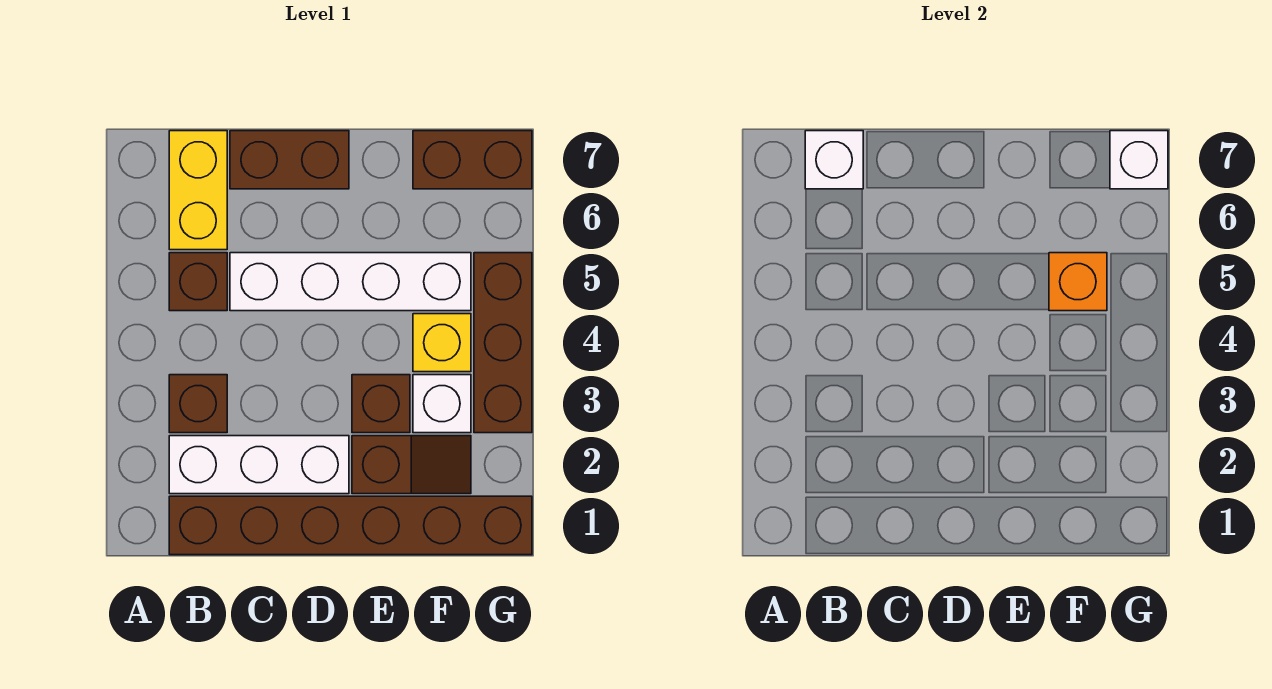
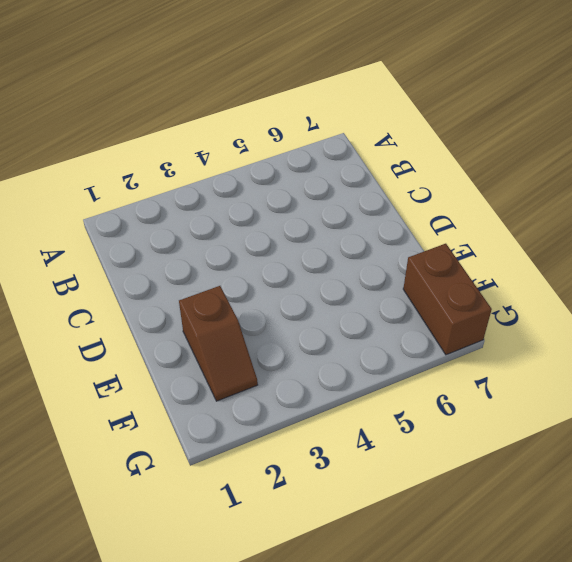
none -> brown 1x6 brick [169,496,532,555]
none -> white 1x3 brick [169,436,349,494]
none -> brown 1x1 brick [169,375,227,433]

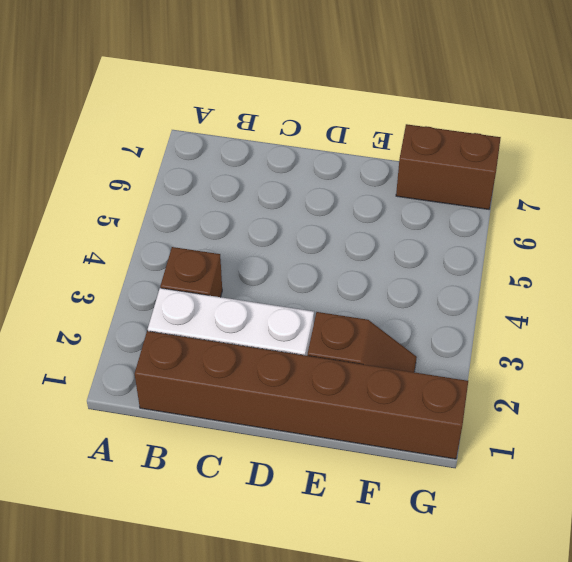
none -> brown 1x1 brick [169,253,227,311]
none -> yellow 1x2 brick [169,131,227,250]
none -> white 1x4 brick [230,253,471,311]

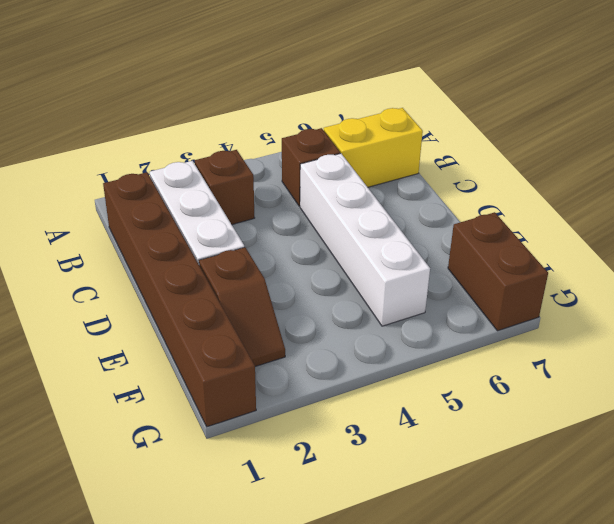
none -> brown 1x2 brick [230,131,349,189]
none -> brown 1x1 brick [352,375,410,433]
none -> white 1x1 brick [413,375,471,433]

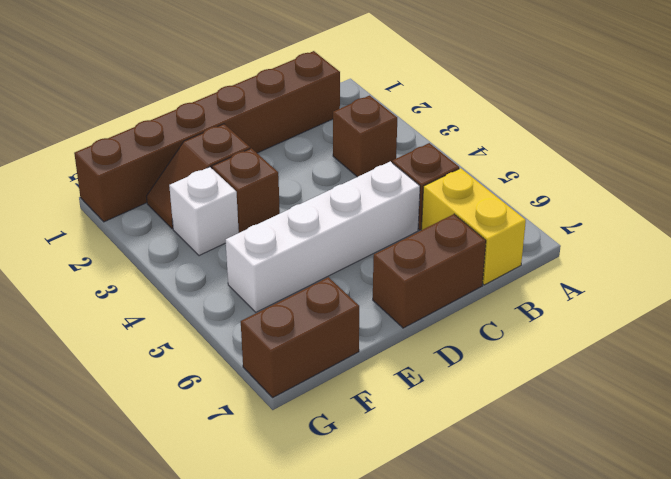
none -> white 1x3 brick [169,436,349,494]
none -> yellow 1x1 brick [413,314,471,372]
none -> brown 1x3 brick [474,253,532,433]

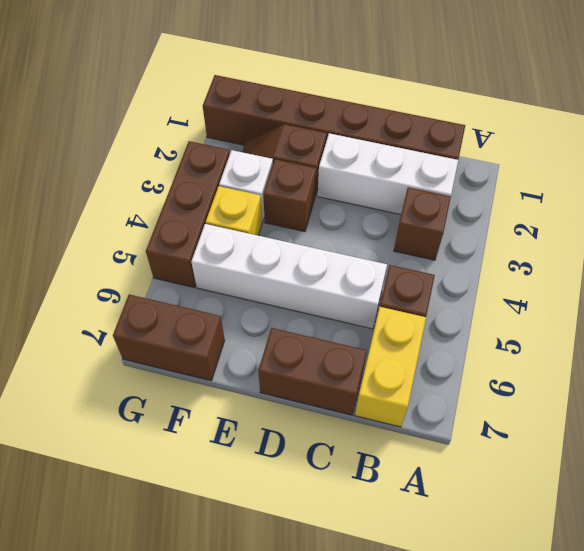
none -> white 1x1 brick [805,131,863,189]
none -> orange 1x1 brick [1049,253,1107,311]
none -> white 1x1 brick [1110,131,1168,189]

